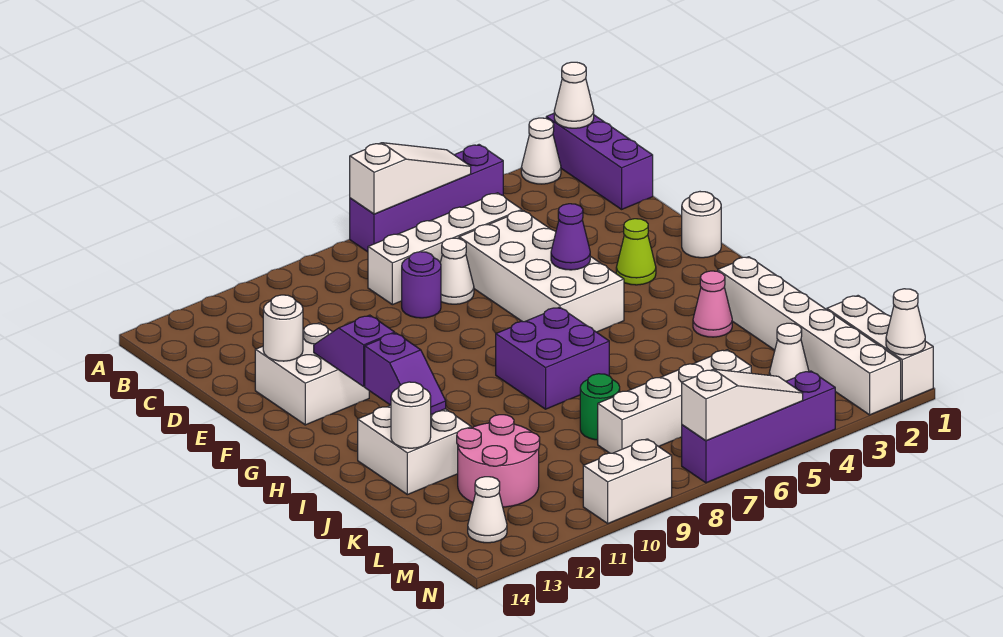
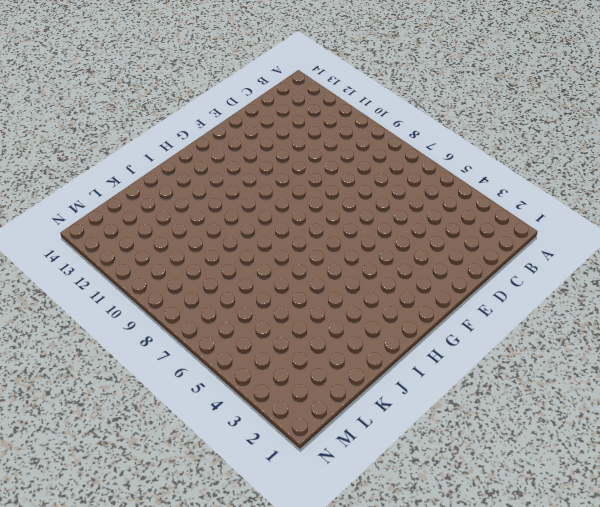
none -> purple 1x3 brick [546,113,653,209]
none -> white 1x1 cone [521,118,561,184]
none -> purple 1x4 brick [350,145,503,252]
none -> white 1x4 brick [368,193,522,305]

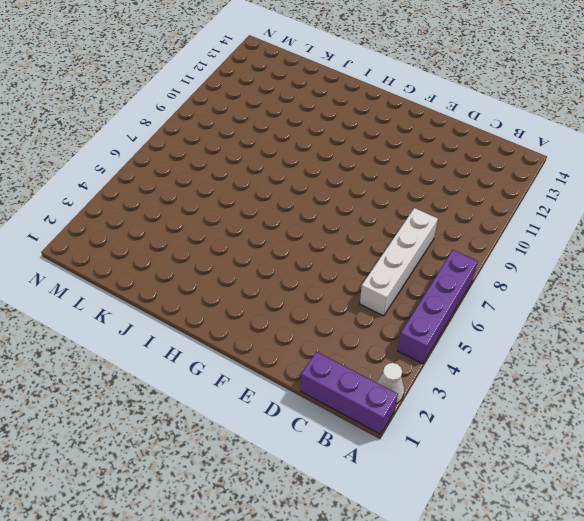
none -> white 2x4 brick [459,210,624,332]
none -> white 1x1 cone [440,238,474,304]
none -> purple 1x1 round brick [402,252,441,318]
none -> white 2x2 brick [255,323,369,425]

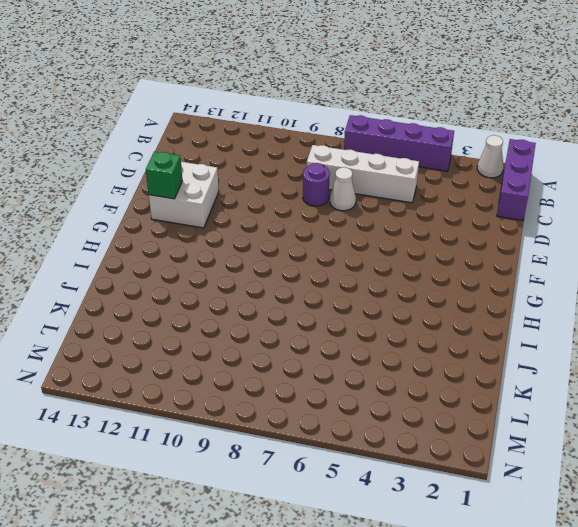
green 1x1 brick [146,152,182,199] -> none
none -> white 2x4 brick [459,210,624,332]
none -> white 1x1 round brick [682,192,721,258]
none -> lime 1x1 cone [616,219,656,285]
none -> purple 2x2 brick [496,307,609,409]

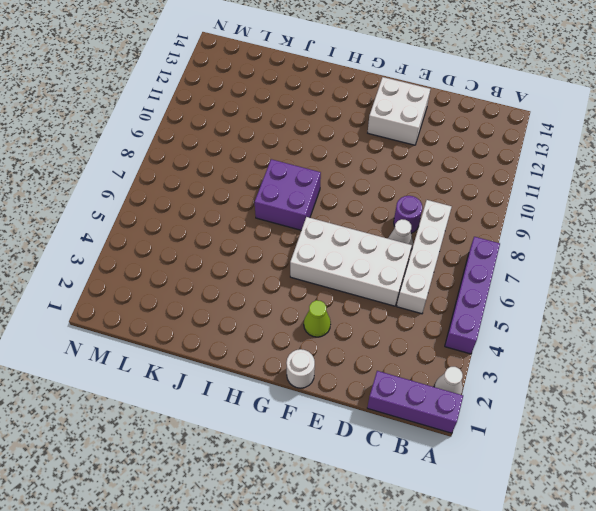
none -> white 1x6 brick [718,257,901,415]
none -> pink 1x1 cone [693,271,732,337]
none -> white 2x2 brick [358,405,471,495]
none -> green 1x1 round brick [580,374,620,440]

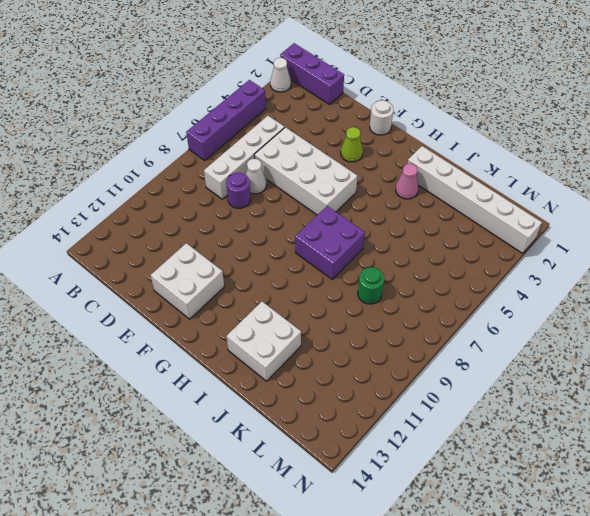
none -> pink 2x2 round brick [457,415,540,507]
none -> white 1x3 brick [827,296,933,401]
none -> white 1x1 cone [769,323,809,381]
none -> white 1x4 brick [598,350,751,453]

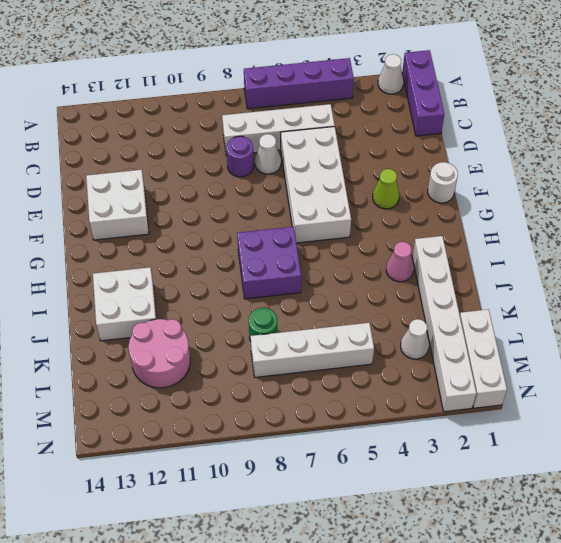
none -> white 1x1 cone [468,477,507,543]
none -> purple 1x4 brick [682,371,835,483]
none -> white 1x2 brick [583,439,672,523]
none -> white 1x1 cone [554,62,594,128]

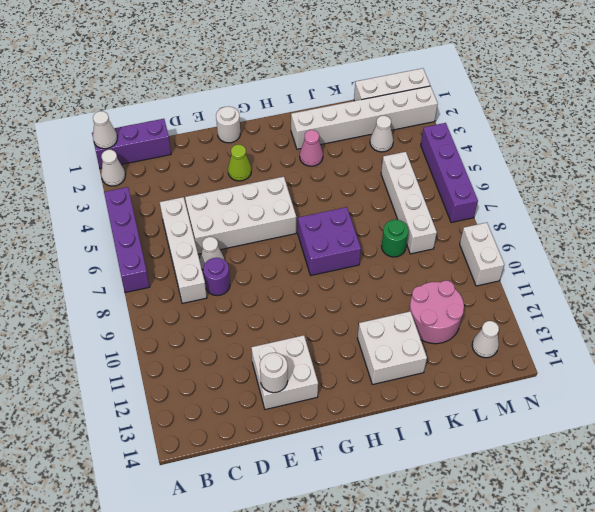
none -> white 1x3 slope [350,143,471,214]
none -> purple 1x1 cone [551,204,590,270]
none -> purple 1x2 slope [314,315,395,386]
none -> purple 1x2 slope [365,333,446,415]

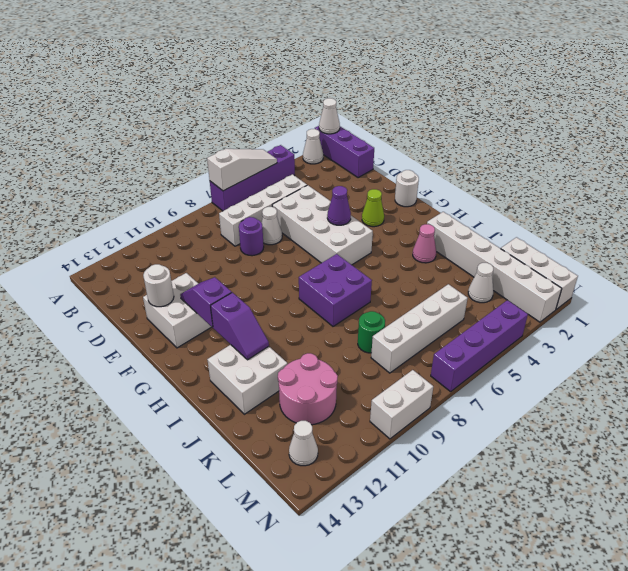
none -> white 1x1 round brick [391,382,431,448]
none -> white 1x1 cone [886,289,925,355]
none -> white 1x3 slope [682,369,803,441]

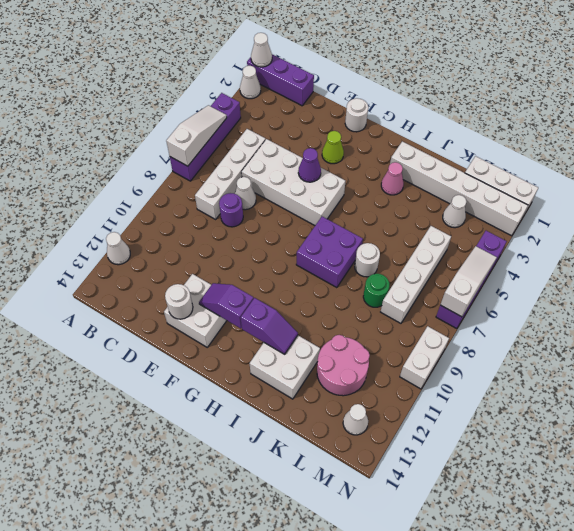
white 1x1 cone [106,232,130,265] -> white 1x1 cone moved to [886,289,925,355]
white 1x1 round brick [355,243,380,277] -> white 1x1 round brick moved to [391,382,431,448]

